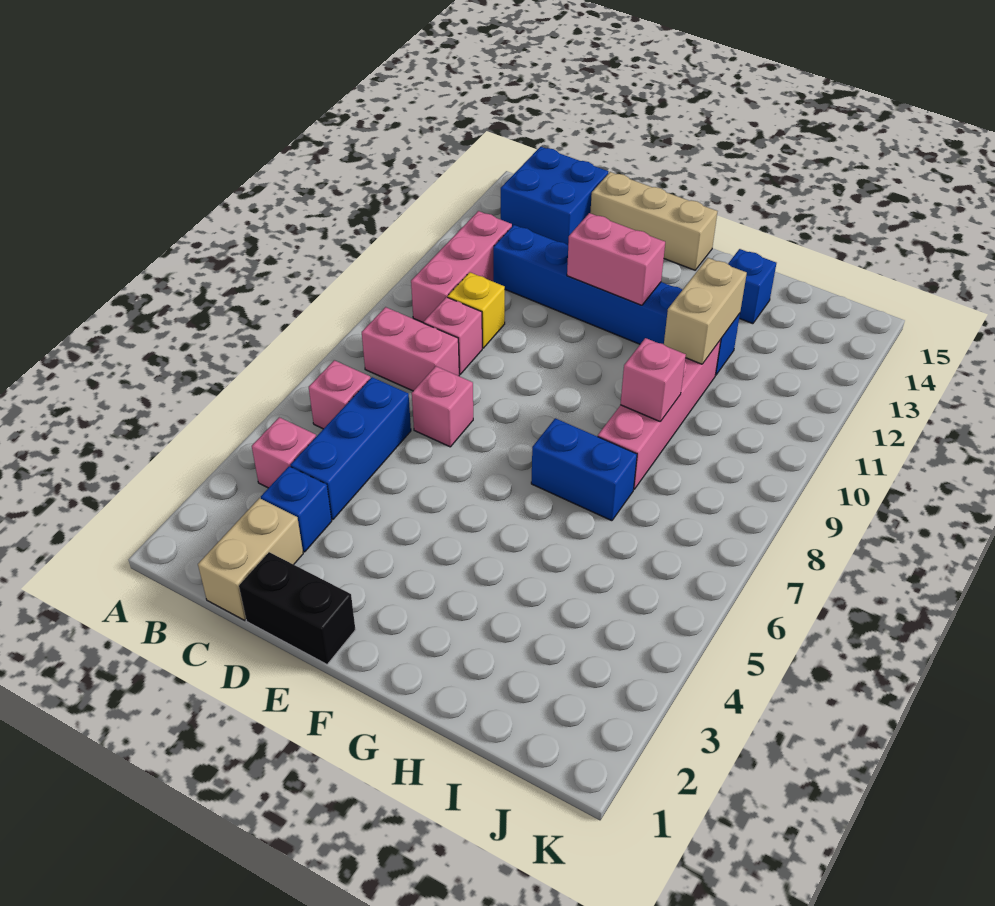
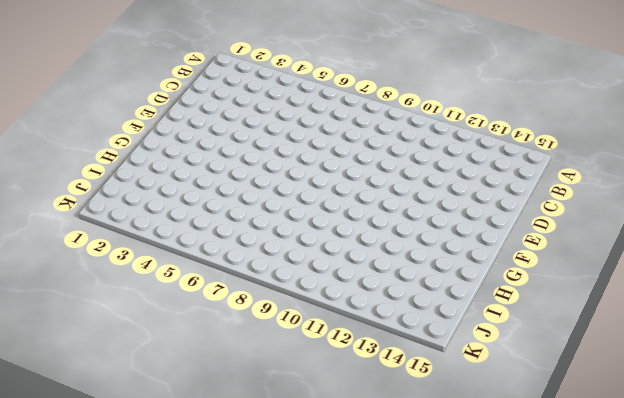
none -> pink 1x1 brick [252,417,316,488]
none -> pink 1x1 brick [309,360,370,429]
none -> pink 1x2 brick [362,307,459,391]

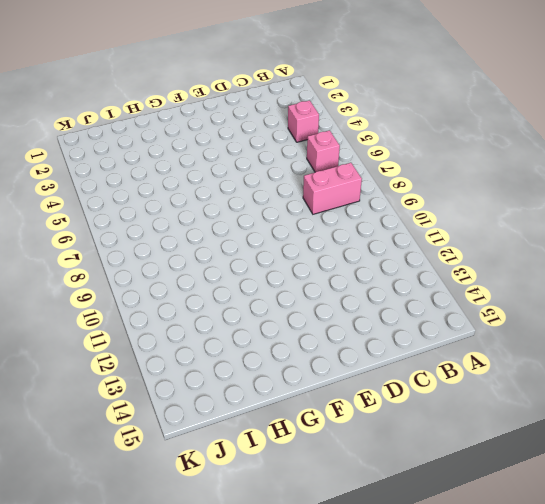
none -> pink 1x3 brick [411,211,512,323]
none -> blue 2x2 brick [501,147,608,245]
none -> tan 1x2 brick [198,498,303,620]

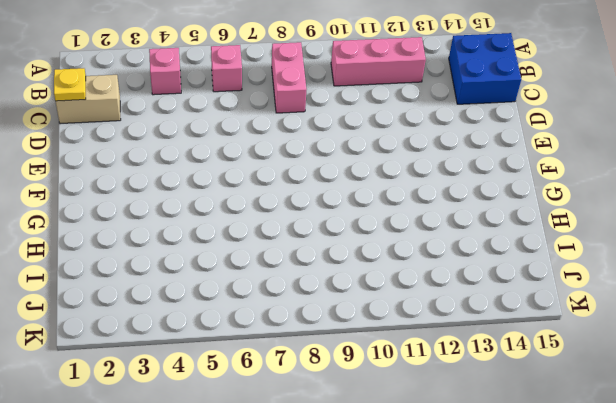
yellow 1x1 plate [54,68,86,101] -> none
none -> blue 1x1 brick [261,466,332,552]
none -> blue 1x3 brick [291,377,411,520]
none -> pink 1x1 brick [424,297,482,374]

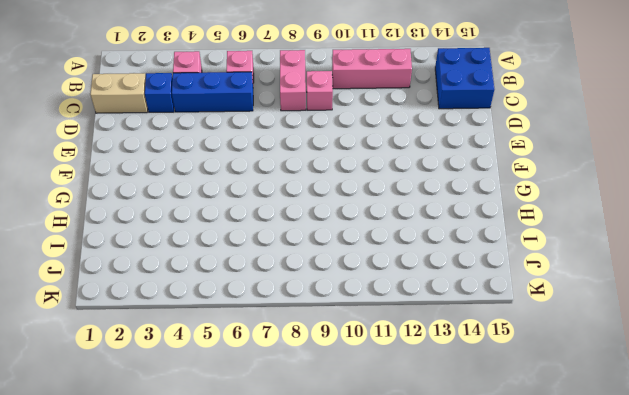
none -> yellow 1x1 brick [448,272,505,348]
none -> blue 1x6 brick [493,225,740,375]
none -> black 1x2 brick [239,552,355,664]

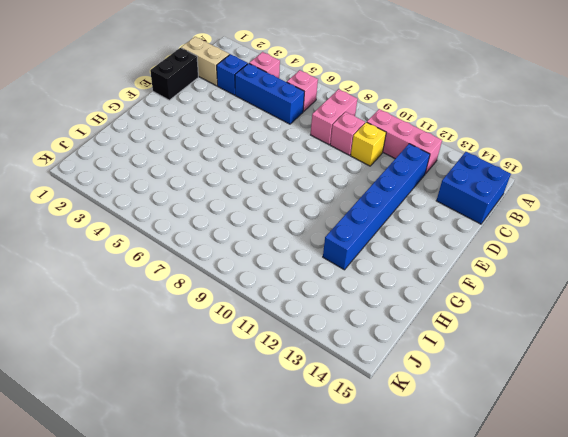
none -> pink 1x1 brick [412,366,473,447]
none -> tan 1x3 brick [590,172,717,270]
none -> blue 1x2 brick [531,418,637,521]

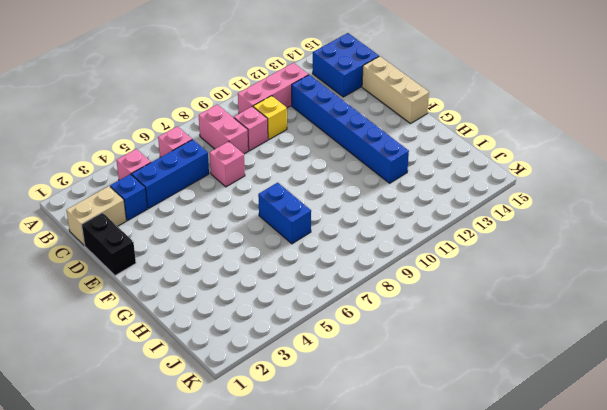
none -> pink 1x4 brick [598,340,721,489]
none -> blue 1x1 brick [728,249,776,324]
none -> pink 1x2 brick [567,213,665,305]

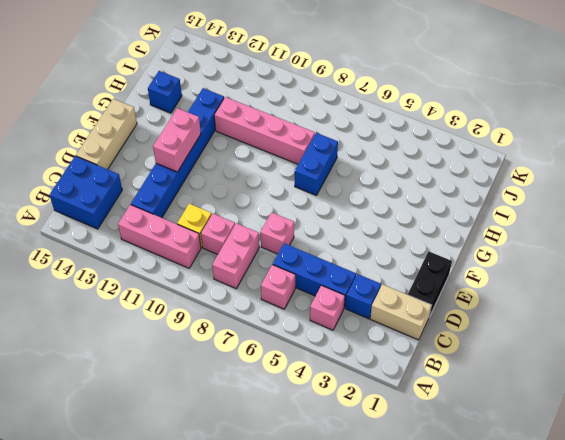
none -> pink 1x1 brick [620,338,686,422]
none -> tan 1x2 brick [664,258,747,364]

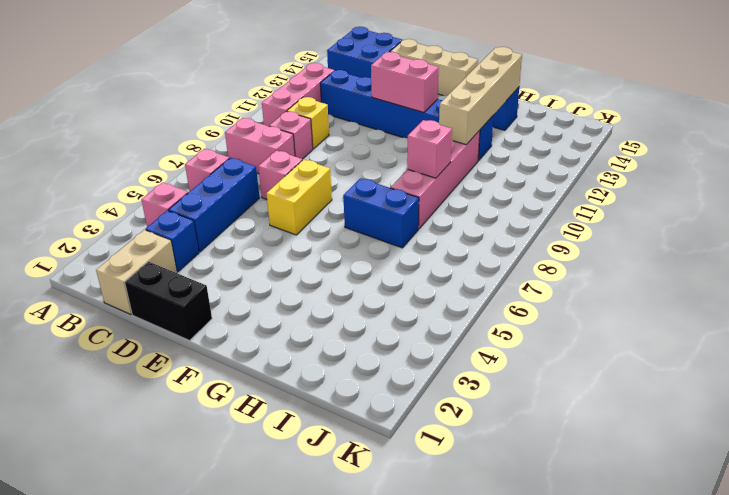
yellow 1x2 brick [266,159,332,235] -> none
tan 1x4 brick [439,47,522,145] -> tan 1x2 brick [664,258,747,364]

